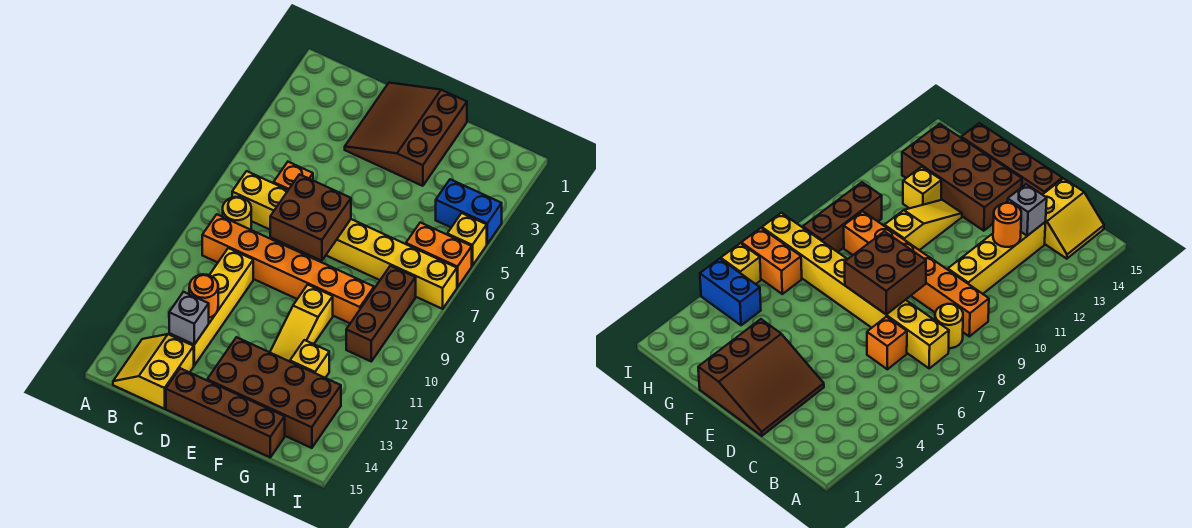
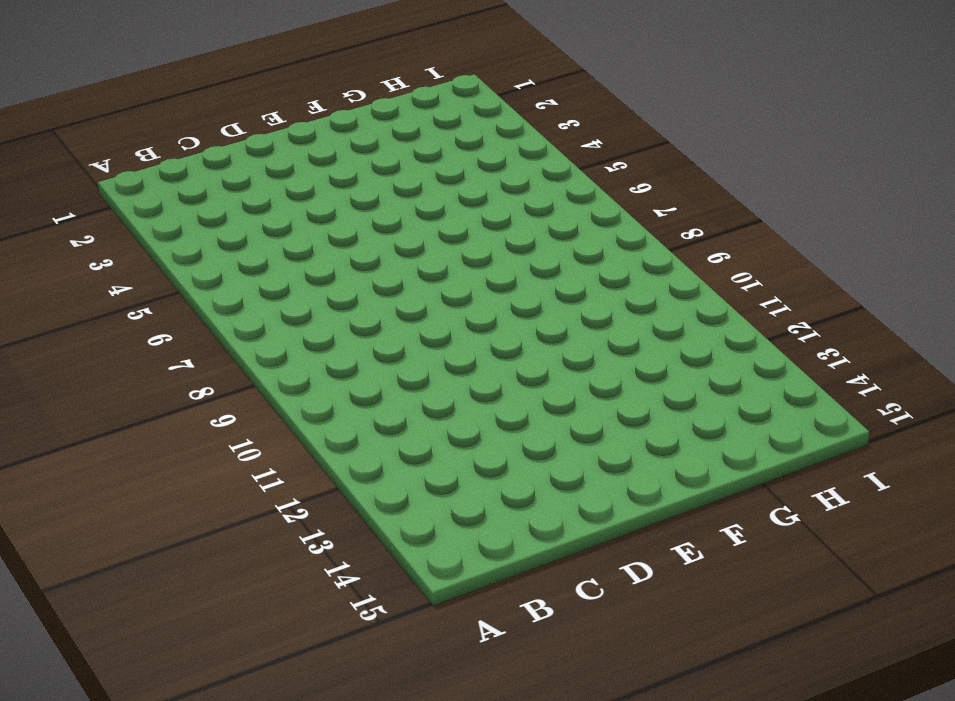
none -> yellow 1x8 brick [232,171,457,309]
none -> yellow 1x1 round brick [223,197,251,230]
none -> orange 1x6 brick [202,214,374,323]

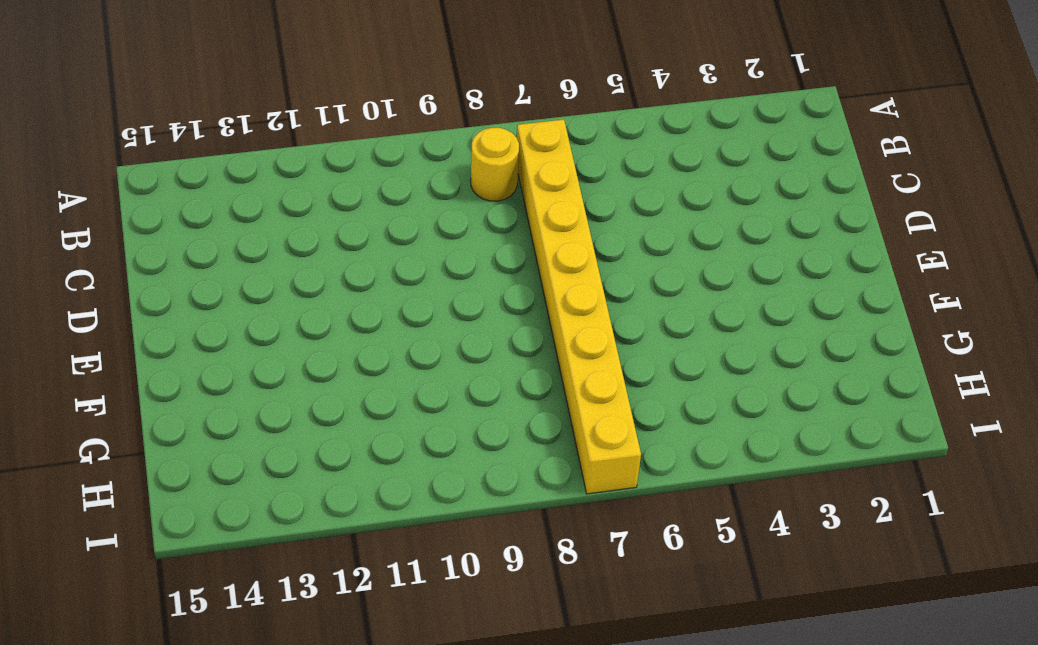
none -> orange 1x6 brick [202,214,374,323]
none -> yellow 2x2 slope [113,334,194,409]
none -> orange 1x1 brick [274,162,313,190]

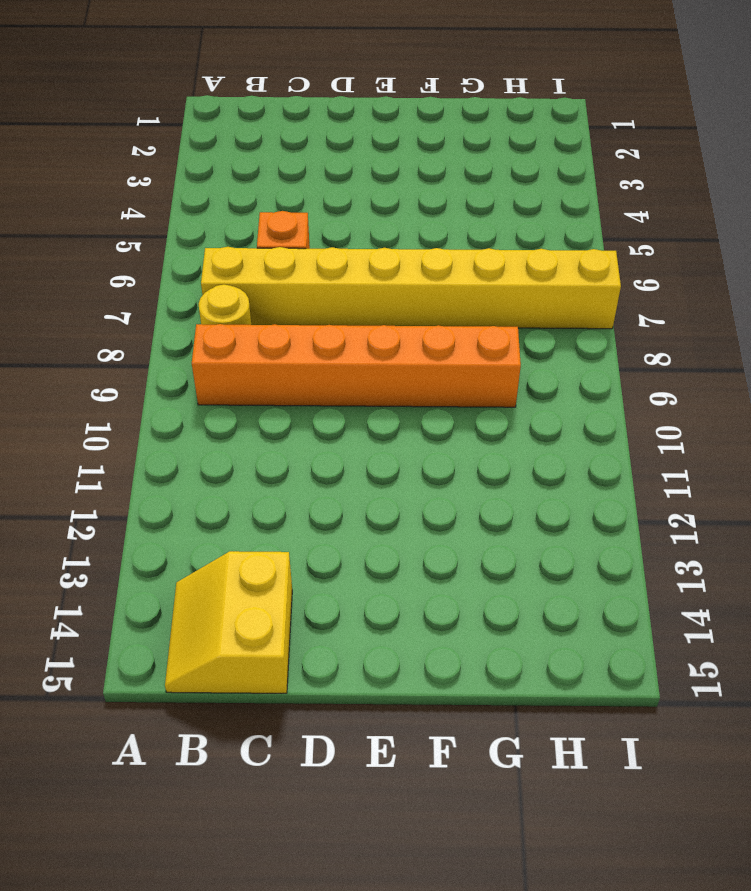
none -> yellow 1x4 brick [169,248,253,365]
none -> brown 3x3 slope [345,83,467,186]
none -> brown 1x4 brick [166,368,285,457]

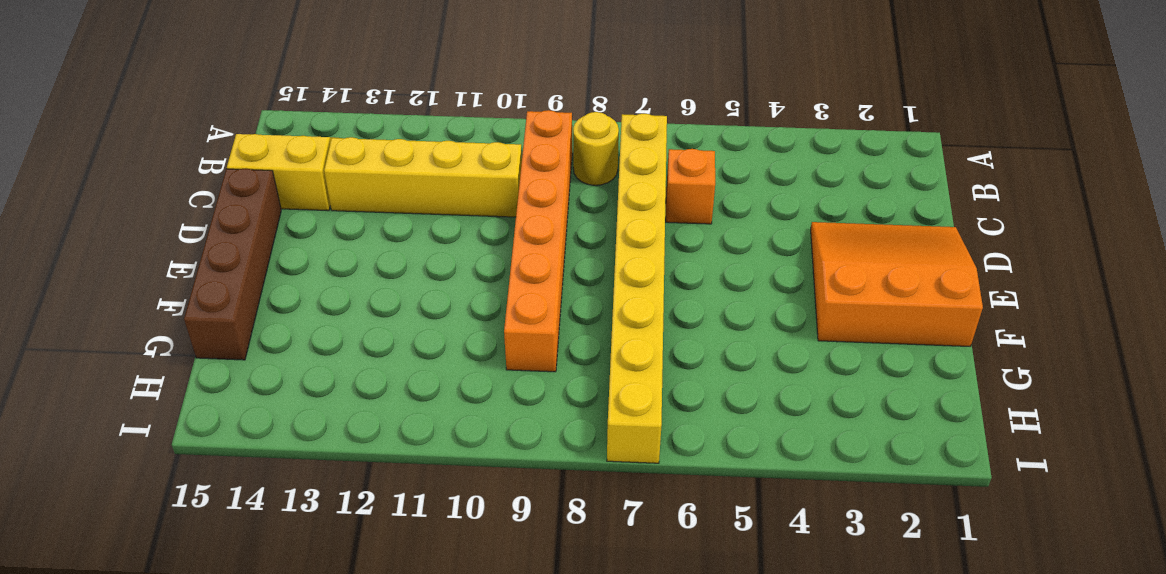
orange 3x3 slope [811,222,983,346] -> brown 3x3 slope [345,83,467,186]
none -> brown 2x4 brick [207,337,341,448]
none -> yellow 1x3 slope [270,285,333,362]
none -> yellow 1x1 brick [290,340,329,378]

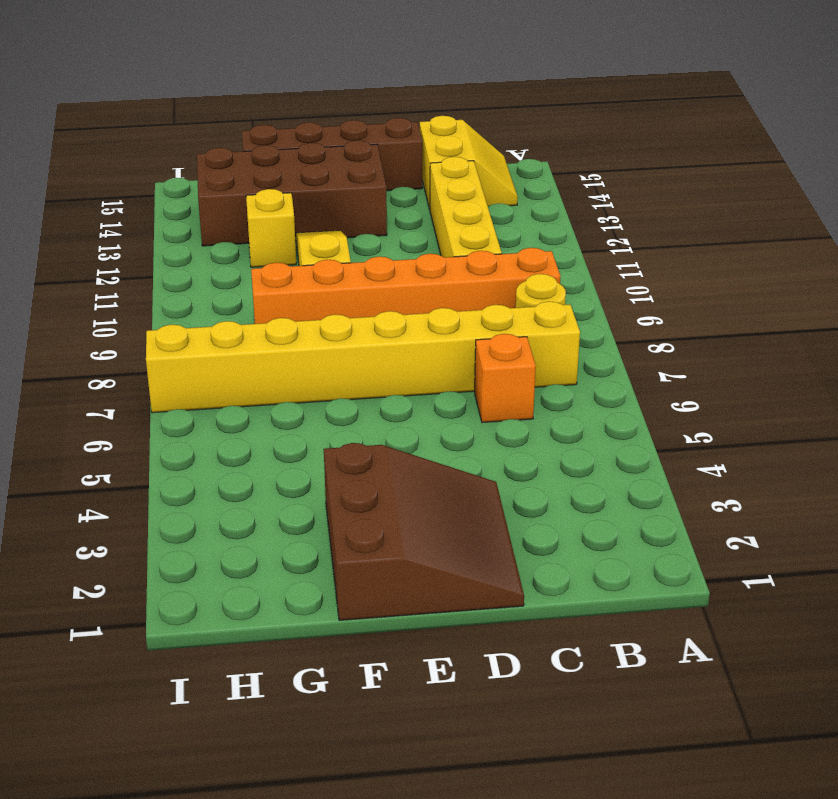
none -> blue 1x2 brick [436,179,502,244]
none -> orange 1x2 brick [406,222,472,287]
none -> brown 1x3 brick [346,266,416,361]

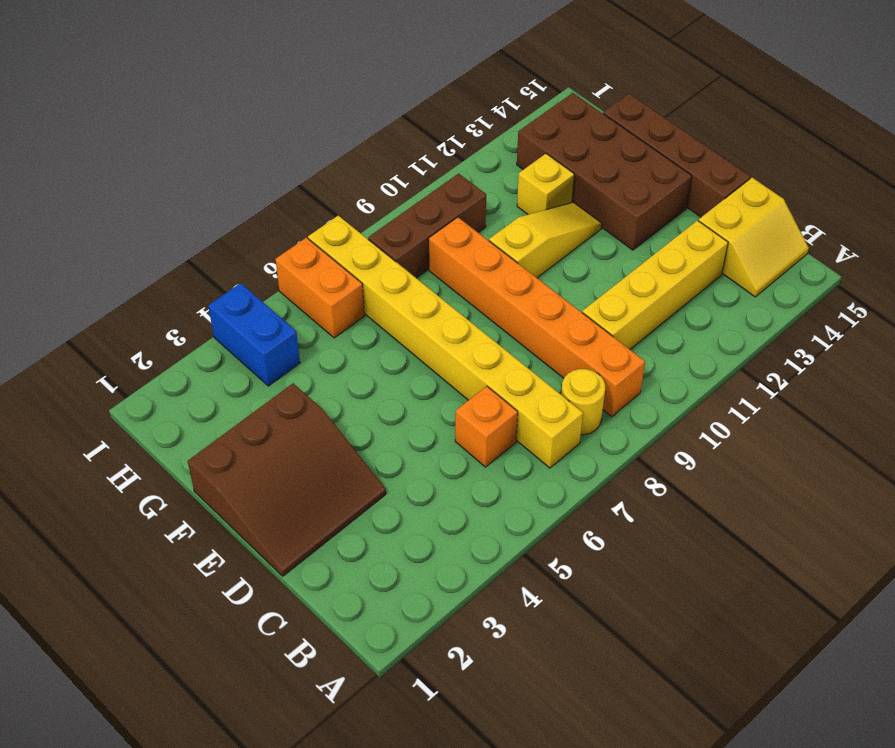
none -> yellow 1x1 brick [447,213,487,266]
none -> orange 1x1 round brick [189,274,218,318]
none -> grey 1x1 brick [169,292,209,344]

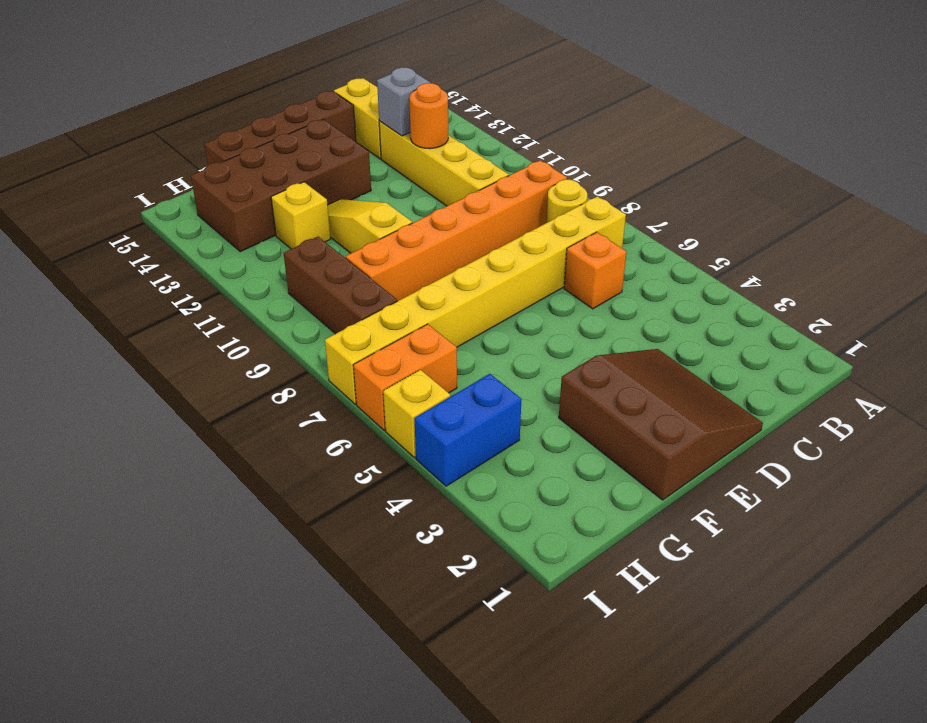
none -> brown 2x2 brick [270,174,351,261]

